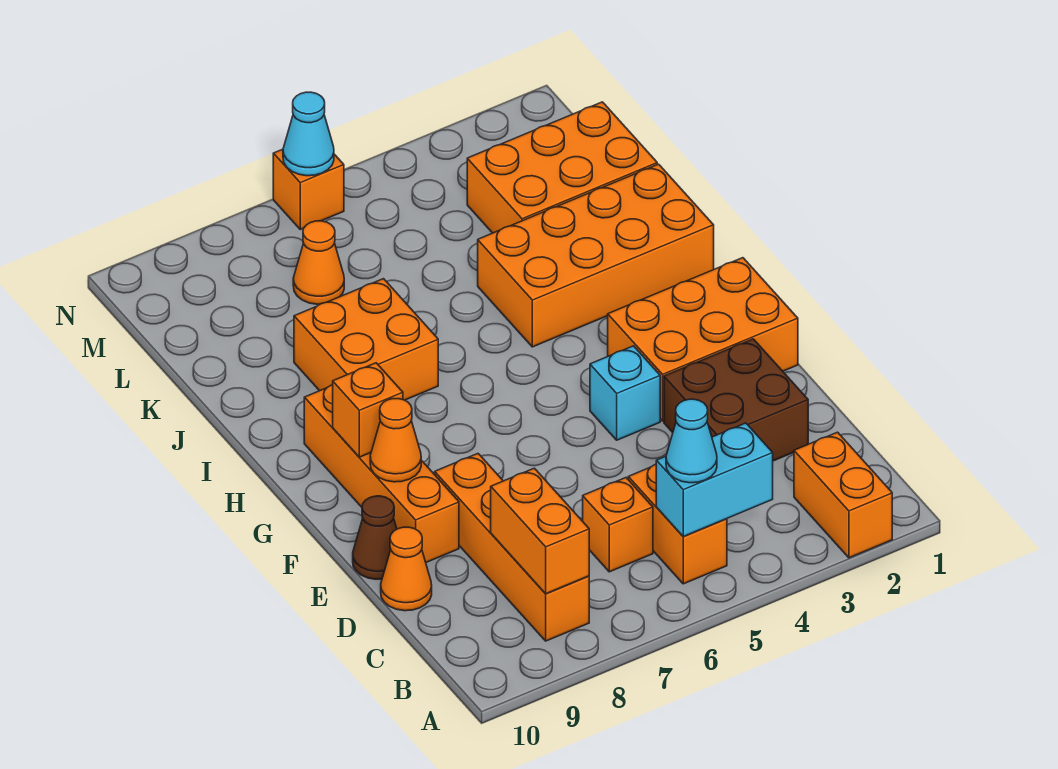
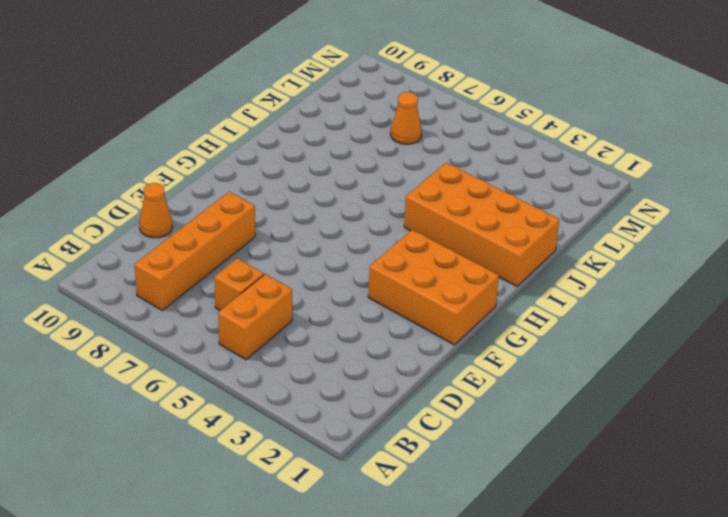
none -> orange 1x2 brick [794,432,892,558]
none -> brown 2x2 brick [664,339,808,461]
none -> orange 1x4 brick [304,385,459,562]

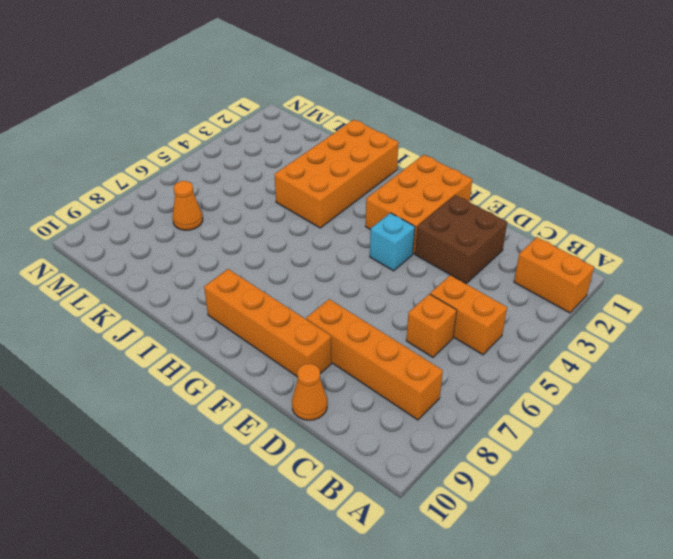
none -> brown 1x1 cone [353,496,397,579]
none -> orange 2x2 brick [294,279,438,400]
none -> orange 2x3 brick [467,102,657,233]

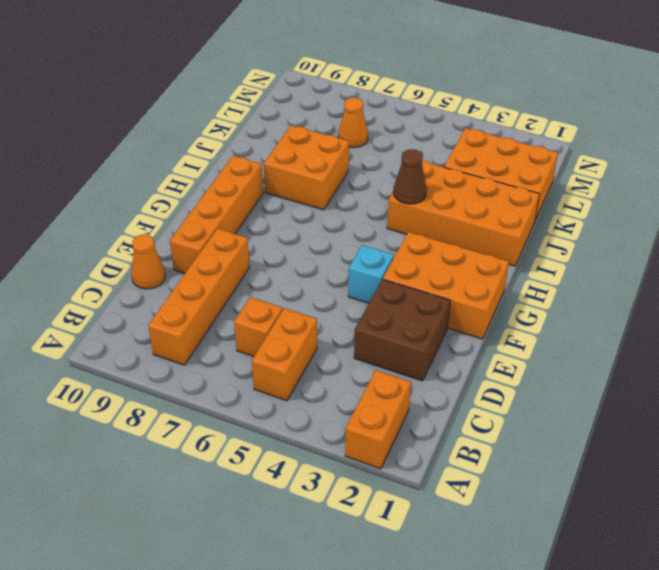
brown 1x1 cone [393,149,427,204] -> brown 1x1 cone moved to [353,496,397,579]
none -> orange 1x1 brick [273,149,344,229]
none -> cyan 1x2 brick [656,423,773,536]
none -> orange 1x2 brick [491,468,589,594]

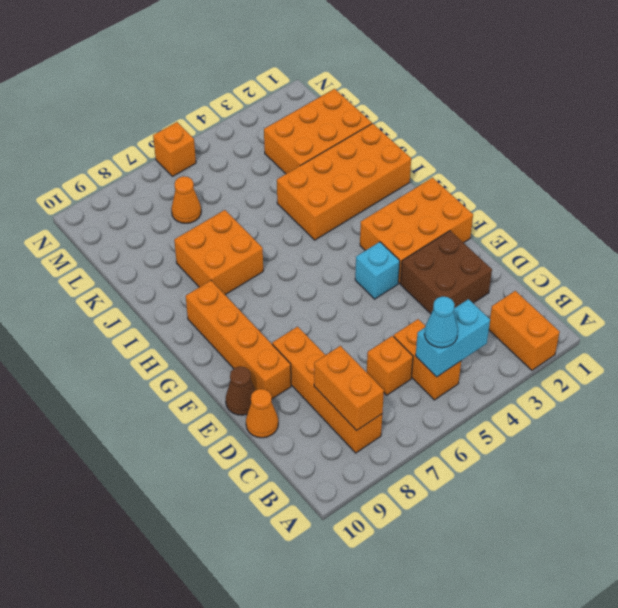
none -> orange 1x1 cone [370,399,421,482]
none -> orange 1x1 brick [333,363,403,457]
none -> cyan 1x1 cone [283,92,334,176]

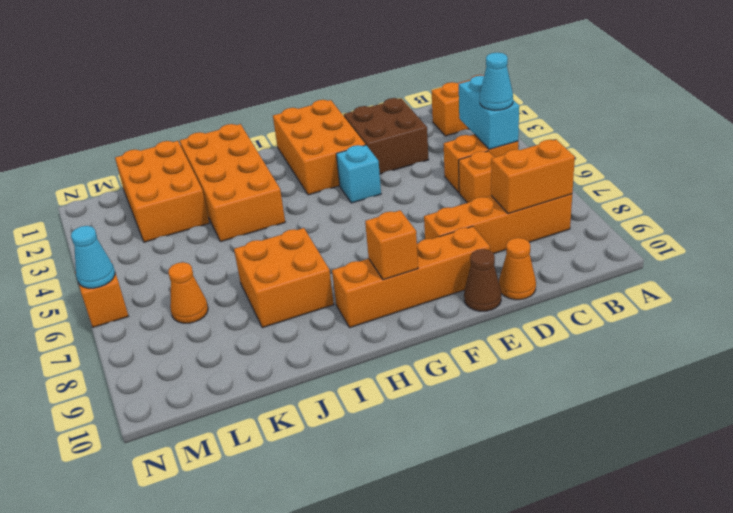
none -> orange 1x1 cone [370,399,421,482]

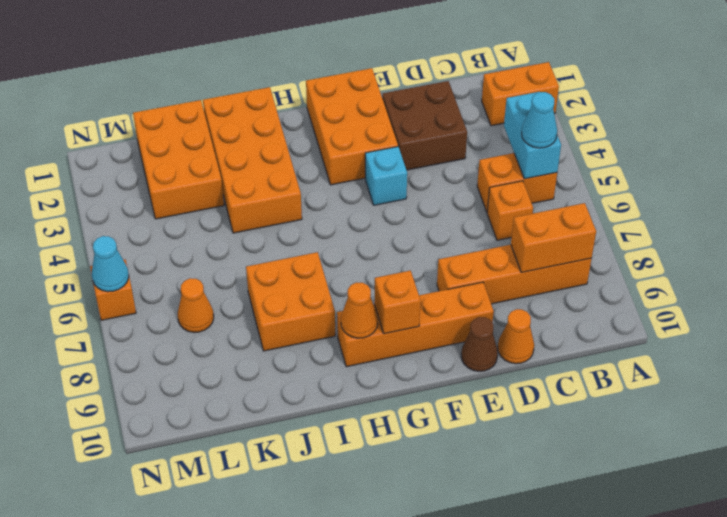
orange 1x1 cone [341,282,378,338] -> orange 1x1 cone moved to [370,399,421,482]

